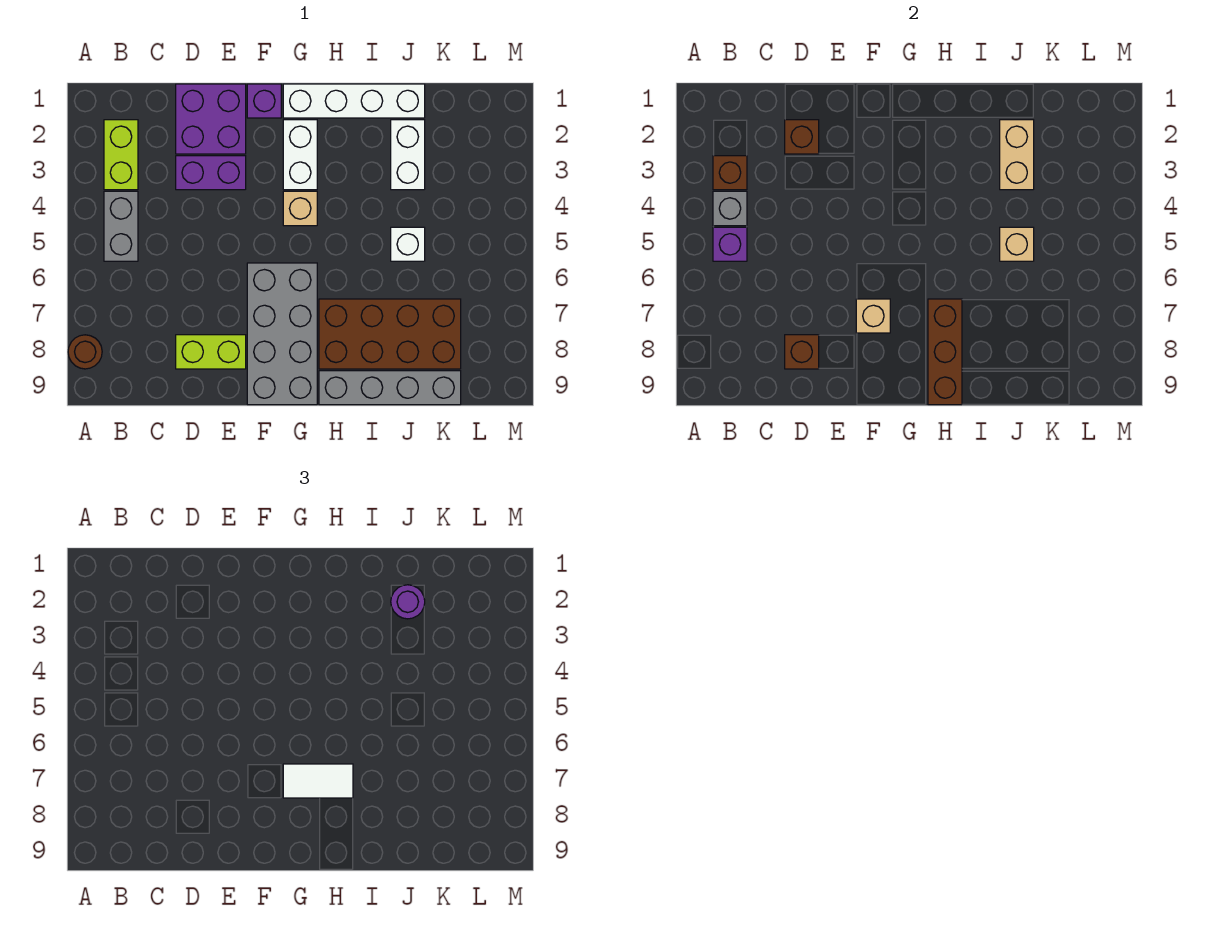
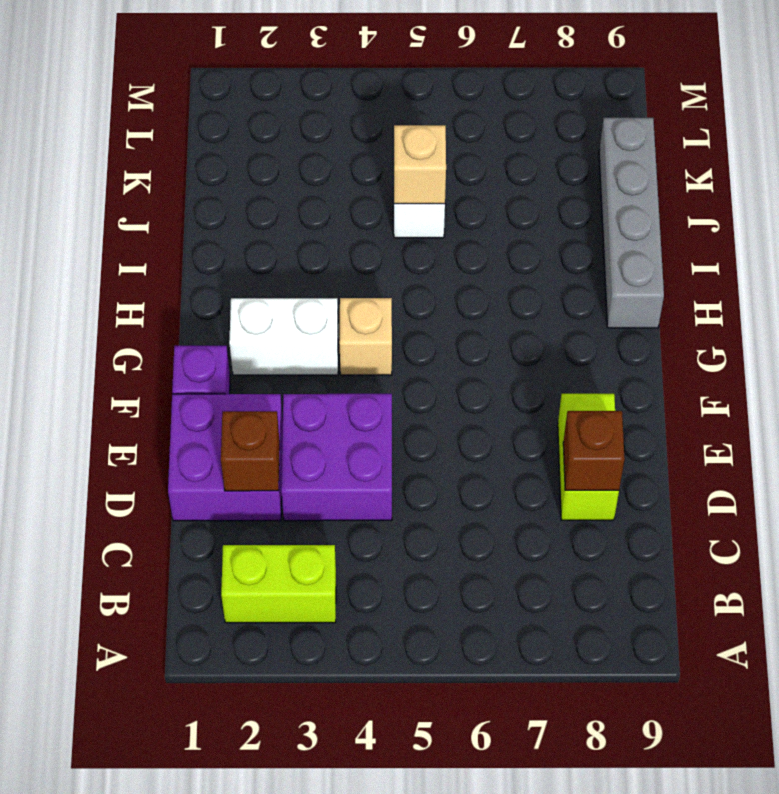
purple 2x2 brick [281,394,392,521] -> purple 1x2 brick [176,156,246,190]
none -> brown 1x1 round brick [68,335,102,369]
none -> grey 1x2 brick [104,191,138,261]
none -> grey 2x4 brick [247,263,317,405]

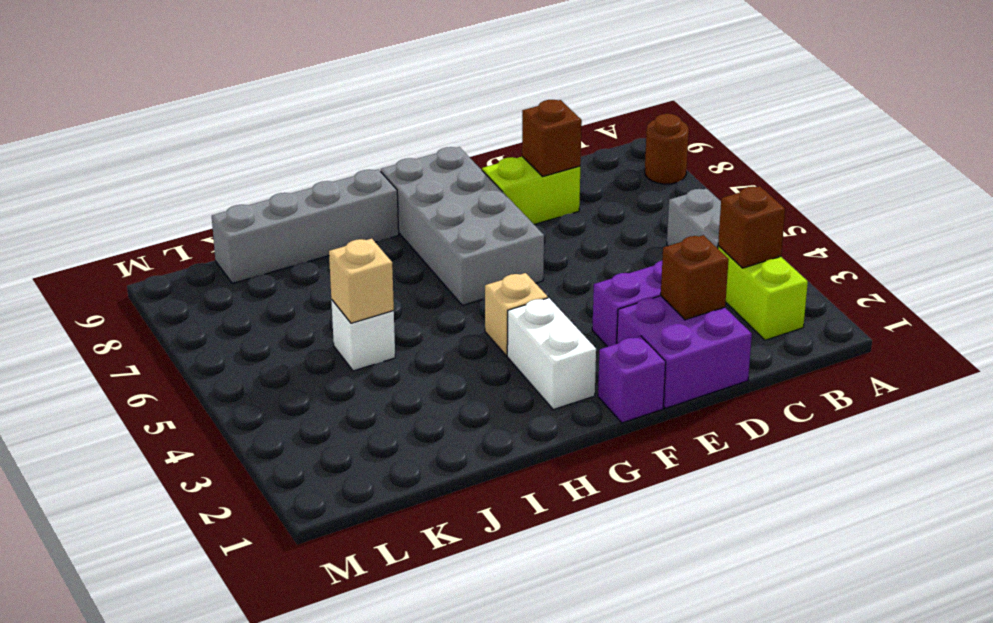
none -> white 1x4 brick [283,84,425,118]
none -> brown 2x4 brick [319,299,461,369]
none -> white 1x2 brick [391,120,425,190]

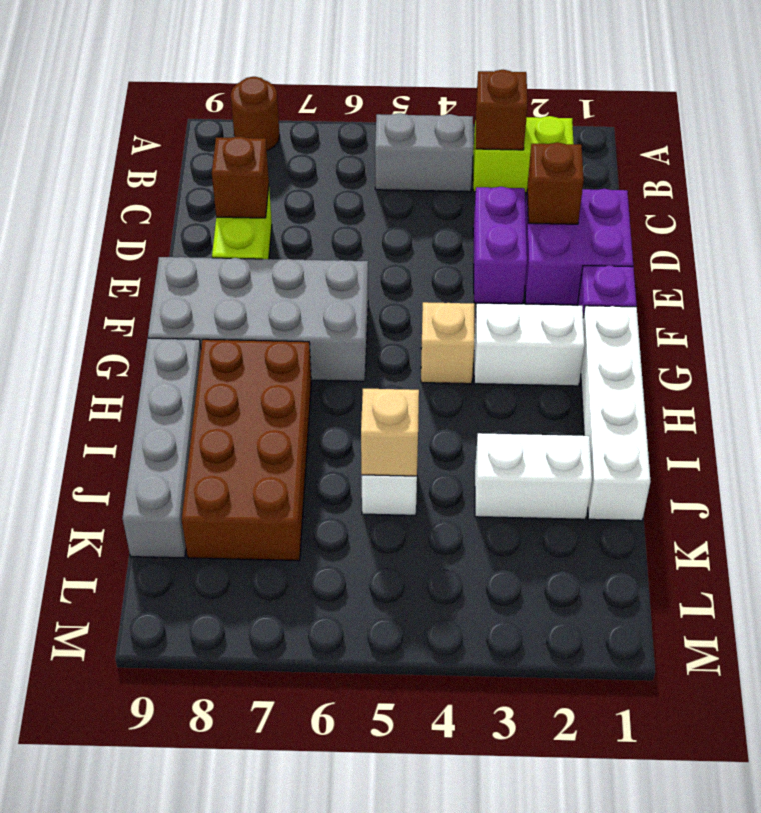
none -> grey 1x1 brick [713,191,747,226]
none -> purple 1x1 brick [713,227,747,261]
none -> tan 1x1 brick [856,299,890,333]

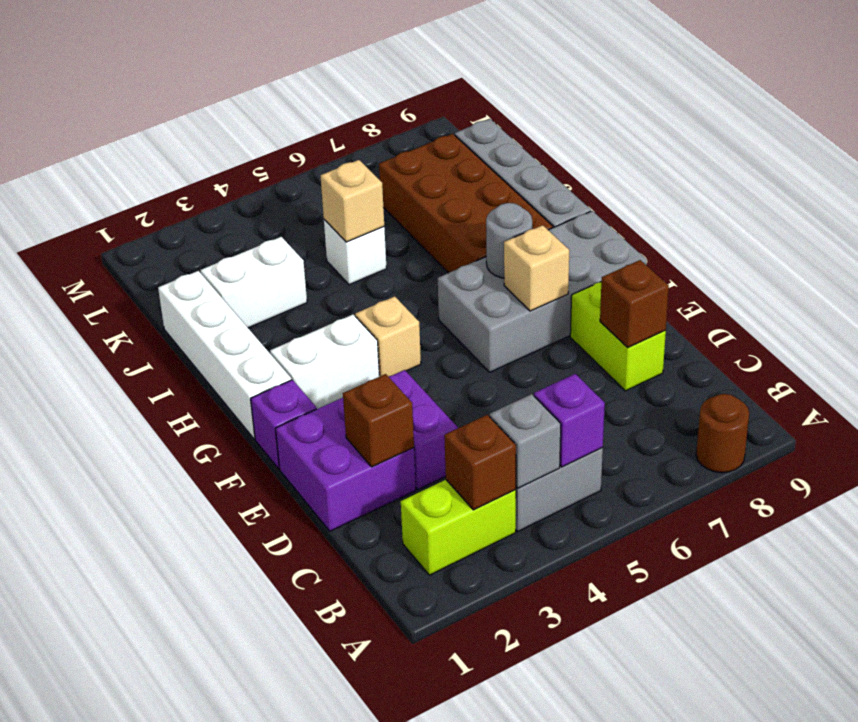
grey 1x1 round brick [486,203,532,278] -> none
none -> brown 1x3 brick [928,299,962,405]
none -> tan 1x2 brick [1000,120,1034,190]
none -> white 1x2 tile [283,764,353,798]

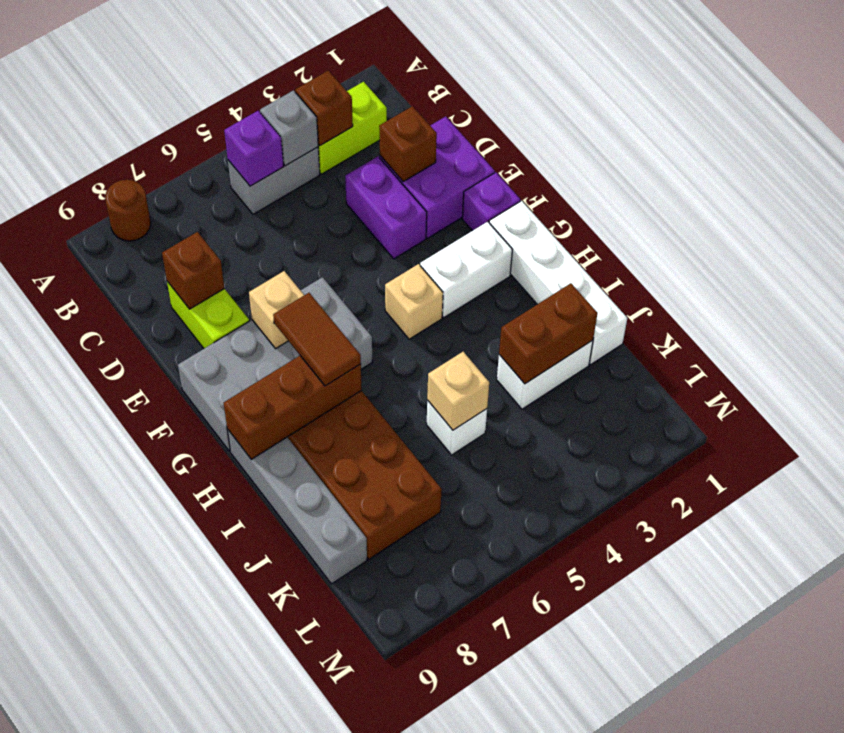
brown 1x2 tile [273,293,361,386] -> white 1x2 tile [283,764,353,798]
brown 1x2 brick [499,283,597,384] -> tan 1x2 brick [1000,120,1034,190]
none -> purple 1x1 round brick [391,585,425,619]

